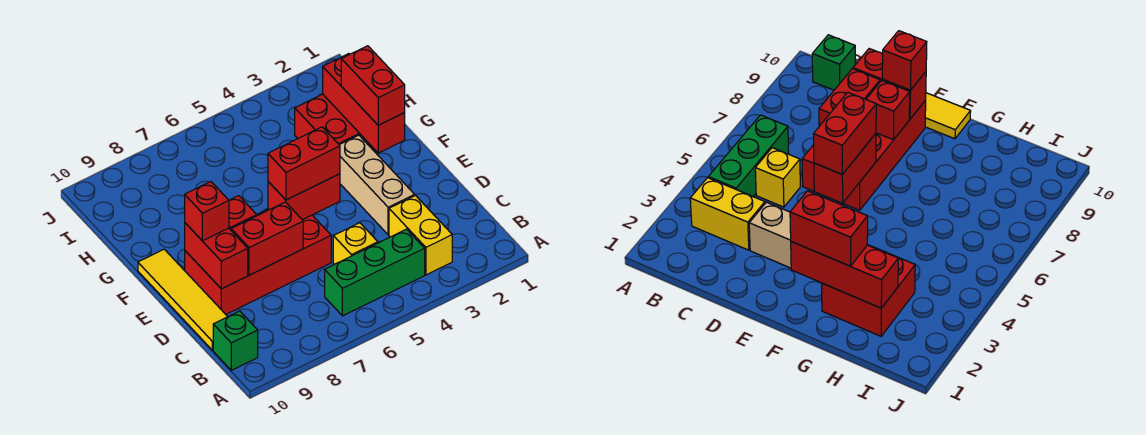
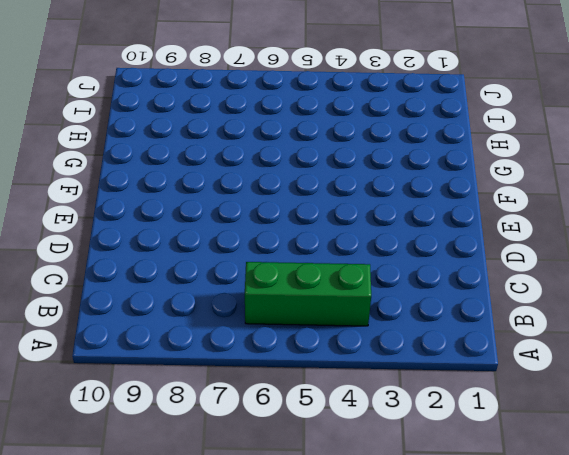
none -> yellow 1x2 brick [389,196,452,275]
none -> green 1x1 brick [213,311,258,370]
none -> yellow 1x1 brick [333,223,378,264]

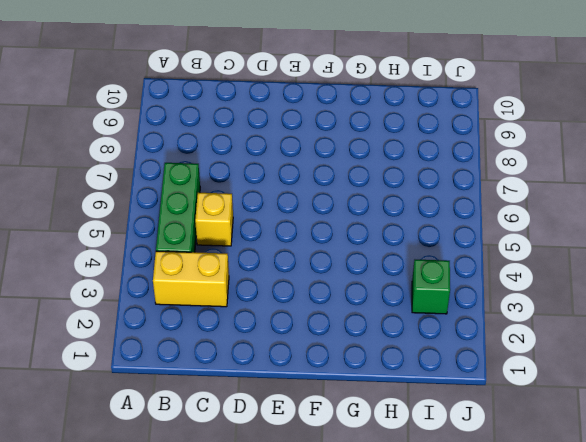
green 1x1 brick [412,260,450,314] -> green 1x1 brick moved to [213,311,258,370]
none -> yellow 1x4 tile [138,249,228,350]
none -> tan 1x3 brick [340,135,415,235]
none -> red 2x4 brick [185,209,331,314]

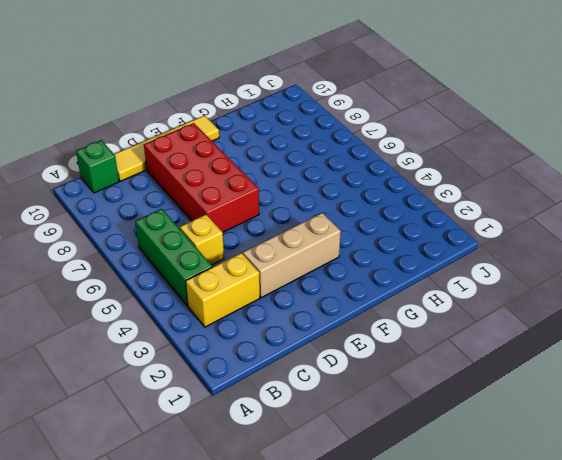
none -> red 2x2 brick [295,94,377,153]
none -> red 1x2 brick [231,202,303,275]
none -> red 1x2 brick [185,223,248,289]

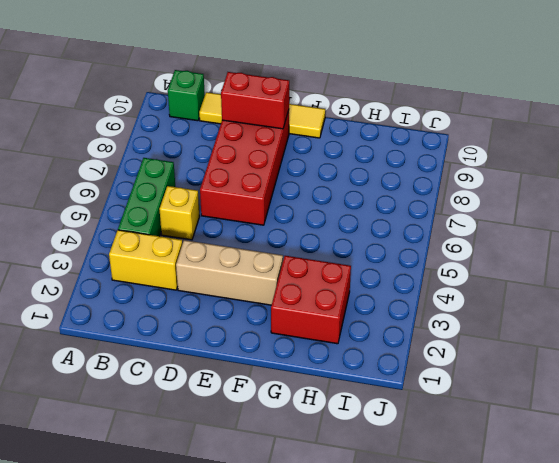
none -> red 1x2 brick [231,202,303,275]
none -> red 1x2 brick [268,174,340,220]
none -> red 1x1 brick [229,196,257,230]

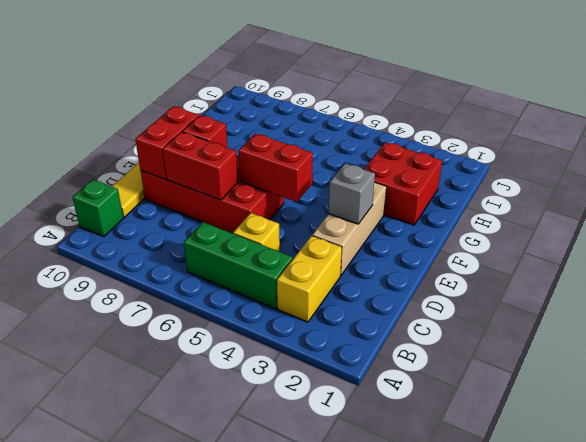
grey 1x1 brick [329,164,375,224] -> none
none -> red 1x3 brick [323,54,405,153]
none -> red 1x2 brick [268,127,340,200]
none -> red 1x1 brick [185,182,229,241]

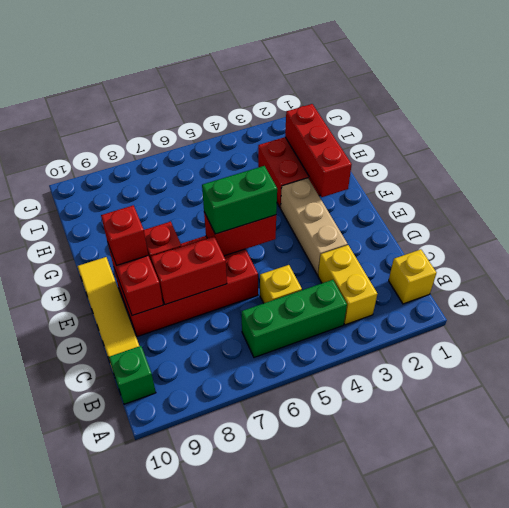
yellow 1x1 brick [389,249,436,304] -> none
green 1x2 brick [202,166,277,234] -> red 1x2 brick [268,127,340,200]
none -> red 1x2 brick [341,46,405,125]

